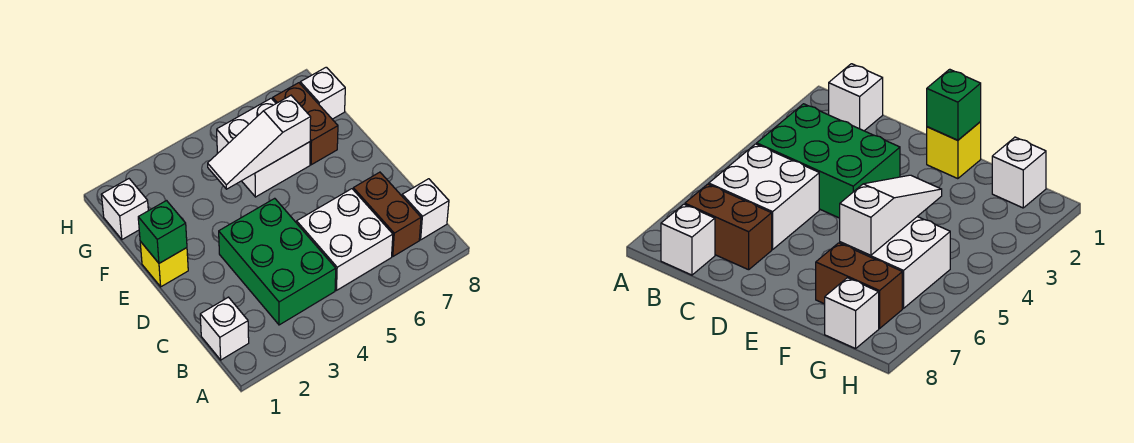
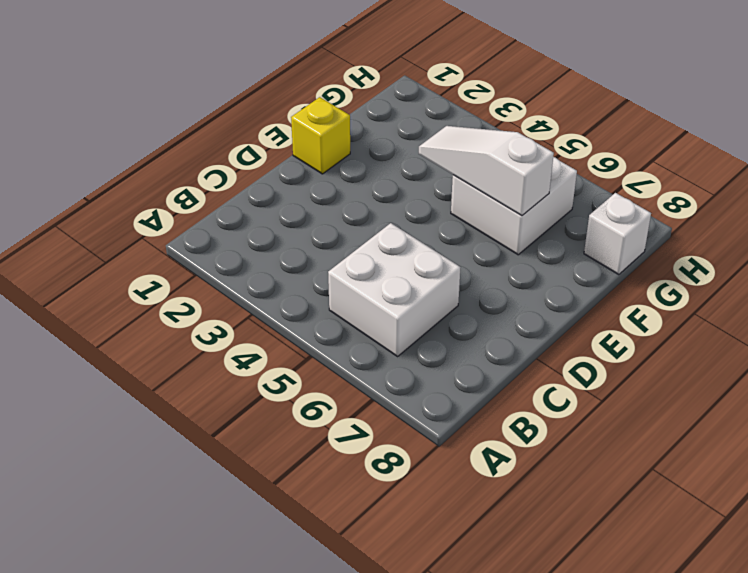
none -> white 1x1 brick [200,297,249,360]
none -> green 2x3 brick [219,198,336,325]
none -> brown 1x2 brick [353,172,421,256]

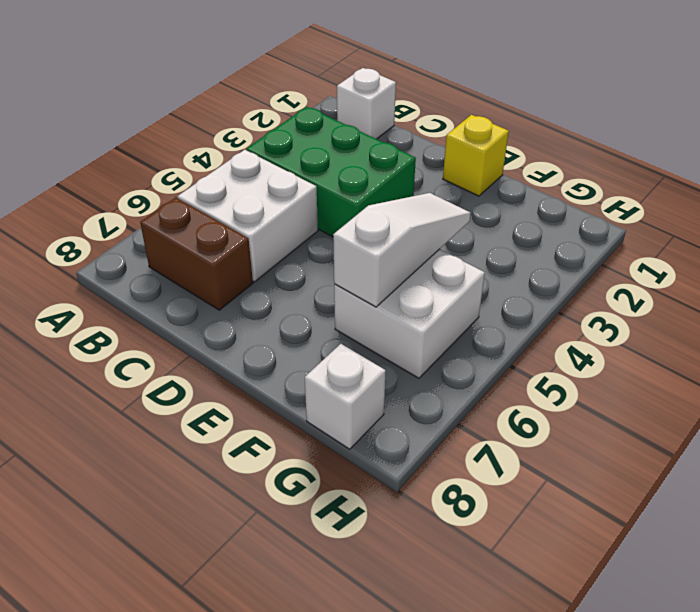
none -> white 1x1 brick [402,179,449,240]
none -> brown 1x2 brick [273,83,338,165]
none -> white 1x1 brick [101,179,148,239]

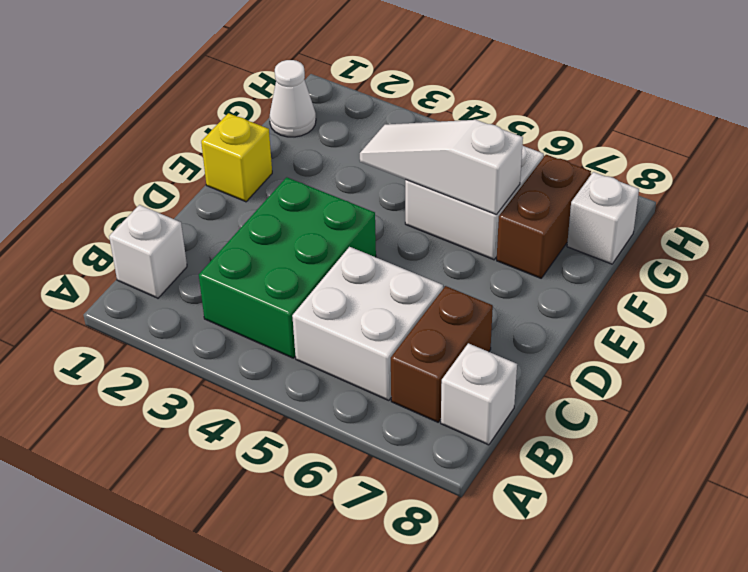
white 1x1 cone [269,60,316,137] -> white 1x1 brick [101,179,148,239]
none -> green 1x1 brick [138,201,187,263]

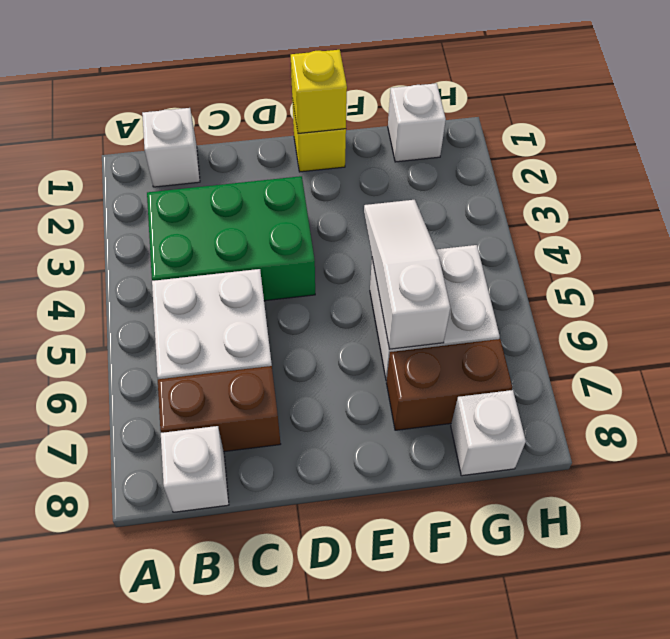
yellow 1x1 brick [291,50,347,133] -> green 1x1 brick [138,201,187,263]

